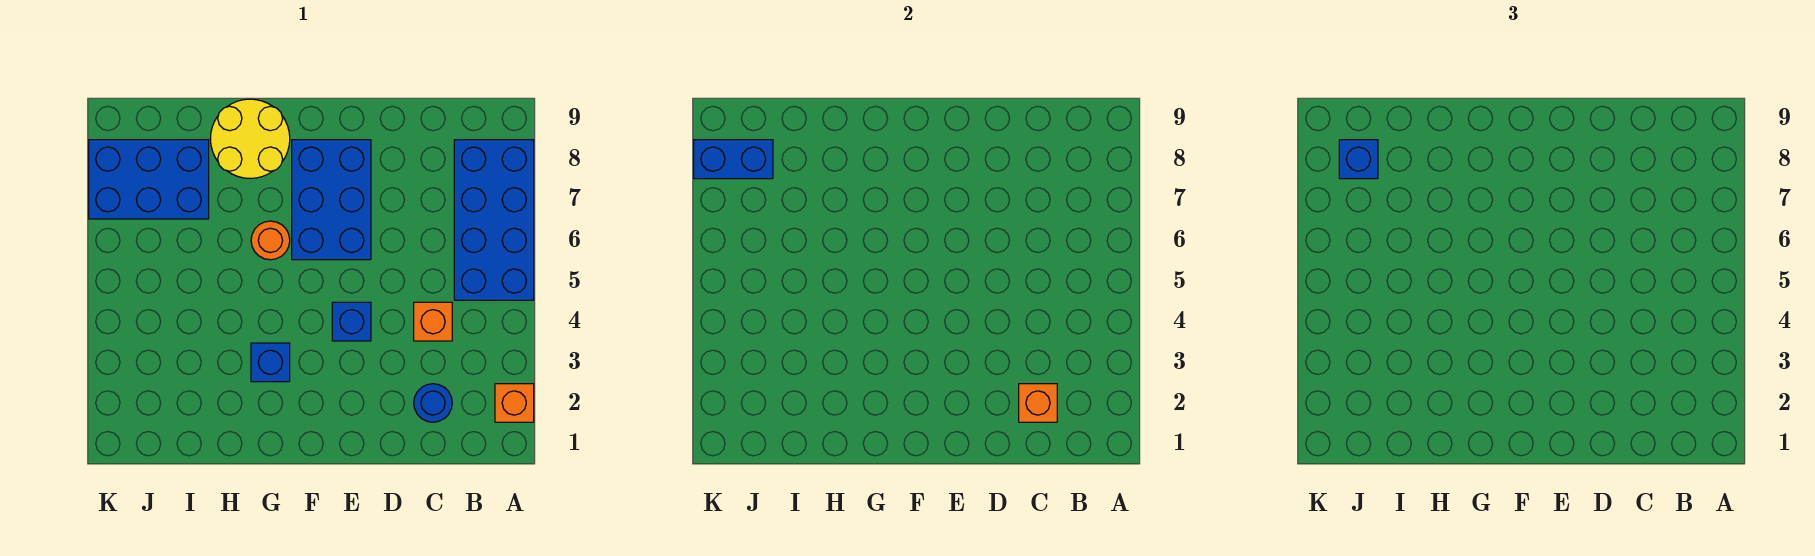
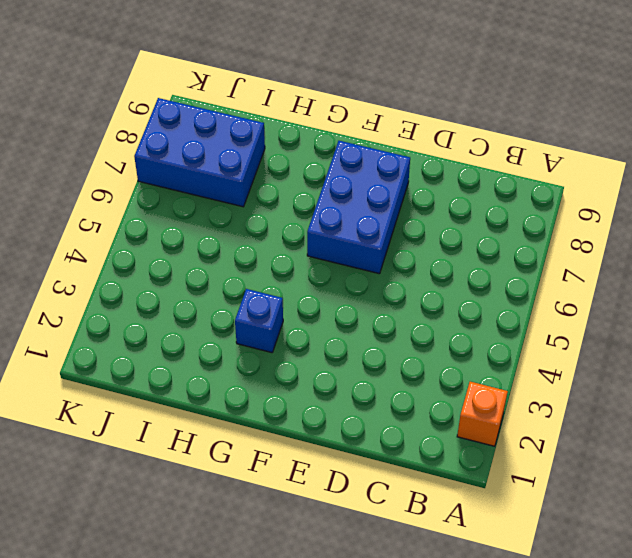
none -> blue 2x4 brick [454,140,534,300]
none -> blue 1x1 round brick [414,384,452,422]
none -> orange 1x1 brick [414,302,452,341]

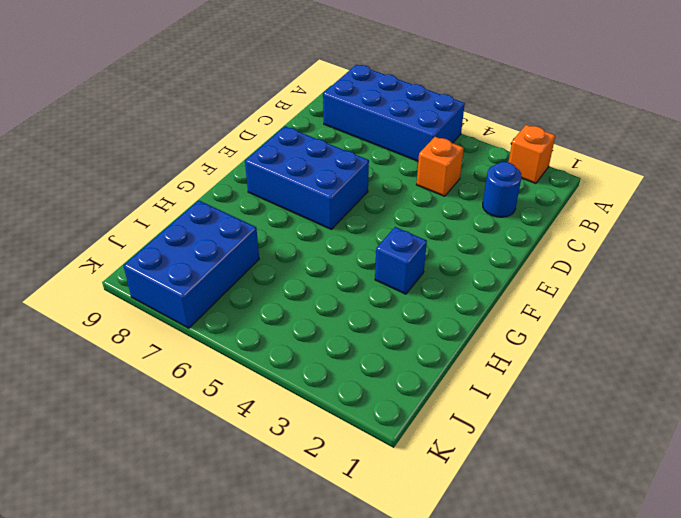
none -> blue 1x1 brick [332,302,371,341]
none -> orange 1x1 round brick [251,221,290,260]
none -> yellow 2x2 round brick [210,99,290,178]

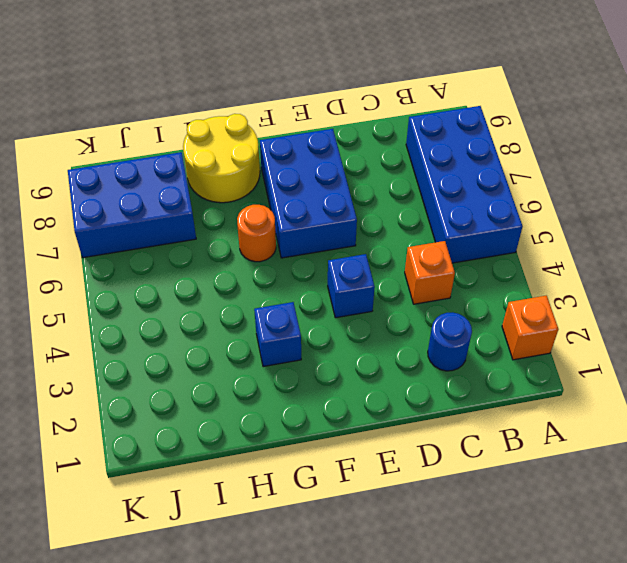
none -> orange 1x1 brick [1019,384,1057,422]
none -> blue 1x2 brick [694,140,773,179]
none -> blue 1x1 brick [1339,140,1378,179]

